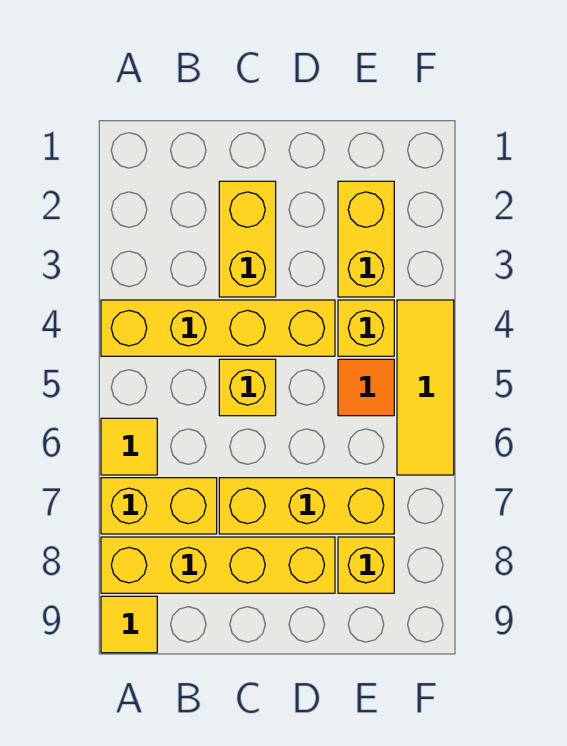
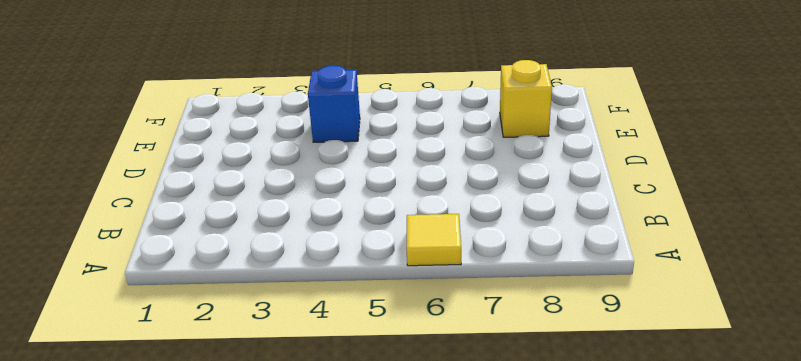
blue 1x1 brick [308,65,360,142] -> yellow 1x1 brick [338,300,394,356]
none -> yellow 1x4 brick [101,300,335,356]
none -> yellow 1x2 brick [101,478,217,534]
none -> yellow 1x4 brick [101,537,335,593]

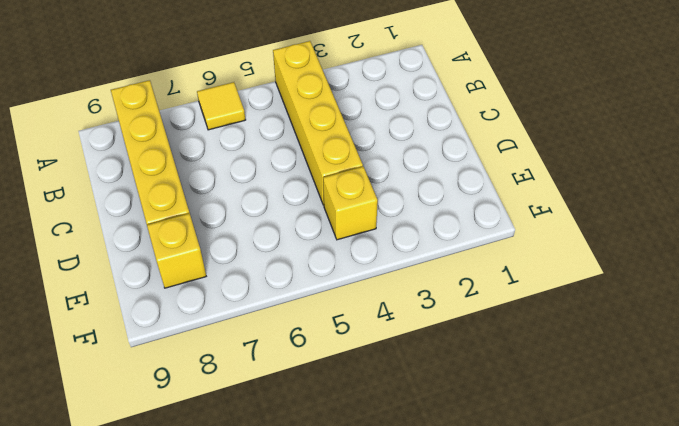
none -> yellow 1x2 brick [101,478,217,534]
none -> yellow 1x1 tile [101,596,157,653]
none -> yellow 1x2 brick [219,181,276,297]

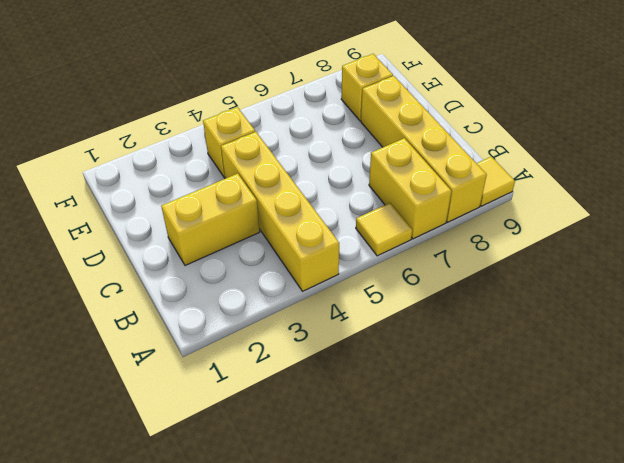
none -> yellow 1x1 brick [219,359,276,416]
none -> yellow 1x3 brick [219,478,394,534]
none -> yellow 1x2 brick [338,181,394,297]

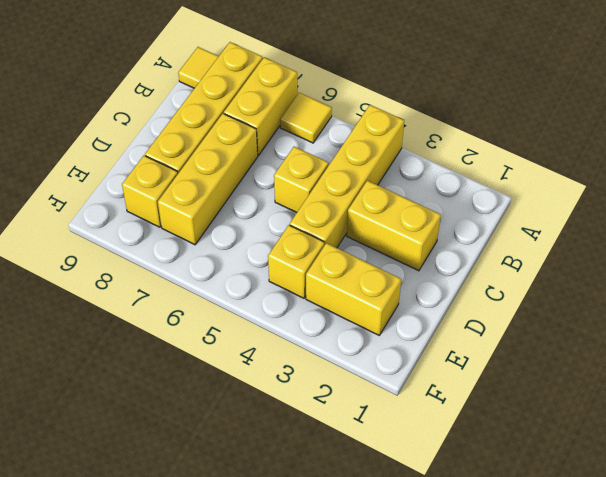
none -> orange 1x1 tile [338,359,394,416]
none -> yellow 1x3 tile [397,300,454,475]

